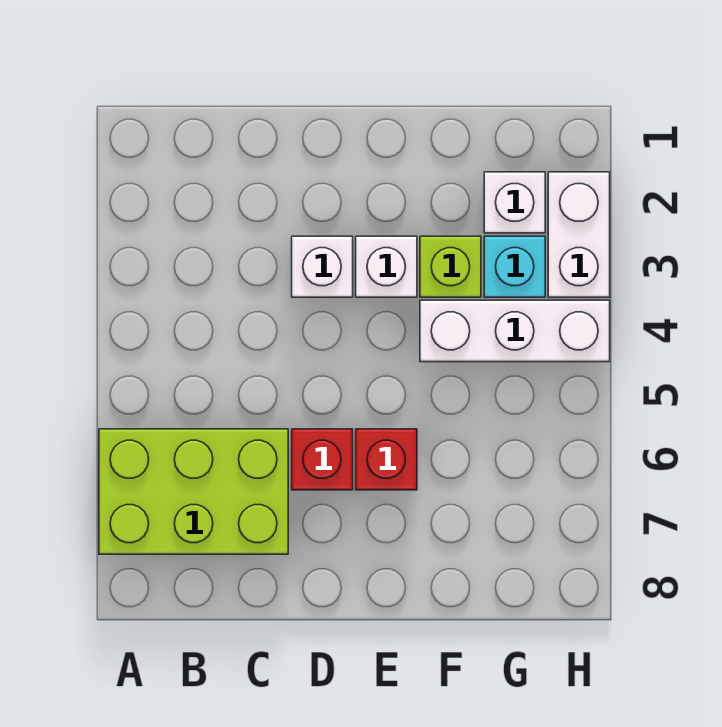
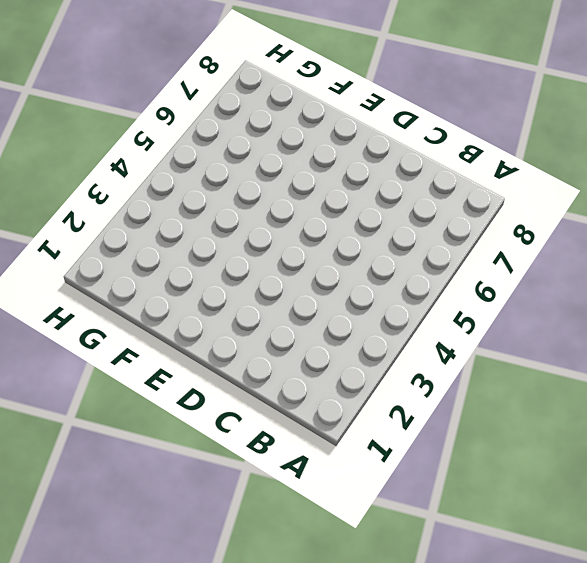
none -> lime 2x3 brick [99,429,288,554]
none -> white 1x1 brick [292,236,353,297]

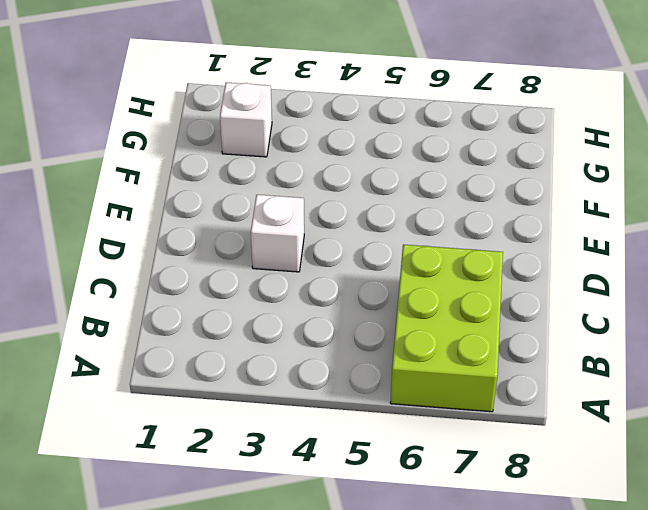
none -> red 1x1 brick [292,429,353,490]
none -> white 1x1 brick [356,236,417,297]

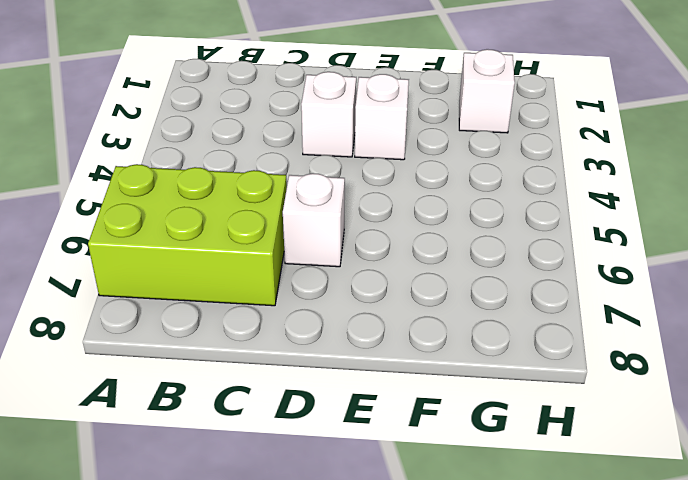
white 1x1 brick [283,173,345,267] -> red 1x1 brick [292,429,353,490]
none -> red 1x1 brick [356,429,417,490]
none -> lime 1x1 brick [420,236,481,297]

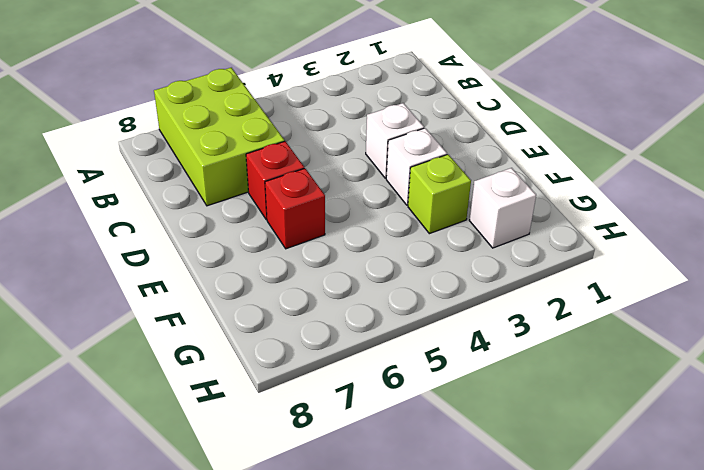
none -> white 1x3 brick [420,300,610,362]
none -> cyan 1x1 brick [484,236,545,297]

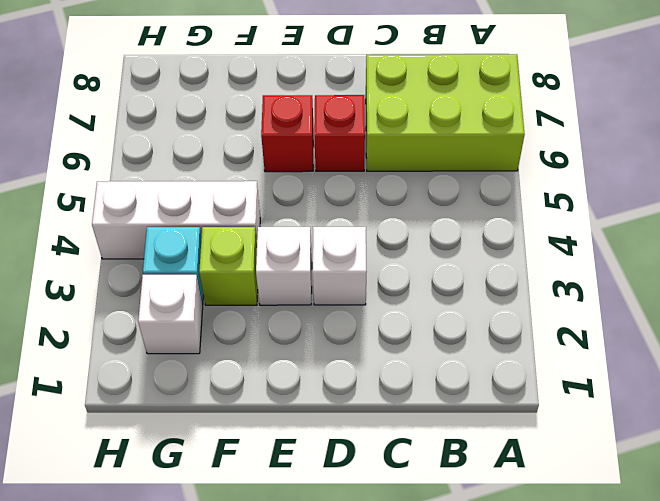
none -> white 1x2 brick [548,172,610,297]

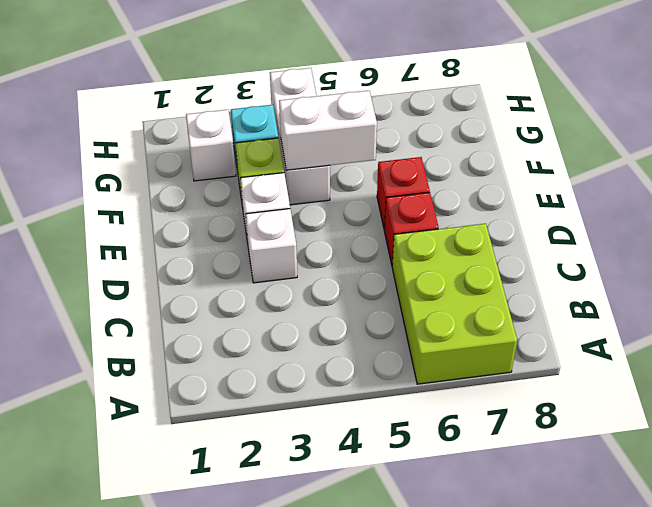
white 1x2 brick [279,91,377,170] -> white 1x2 brick moved to [548,172,610,297]

